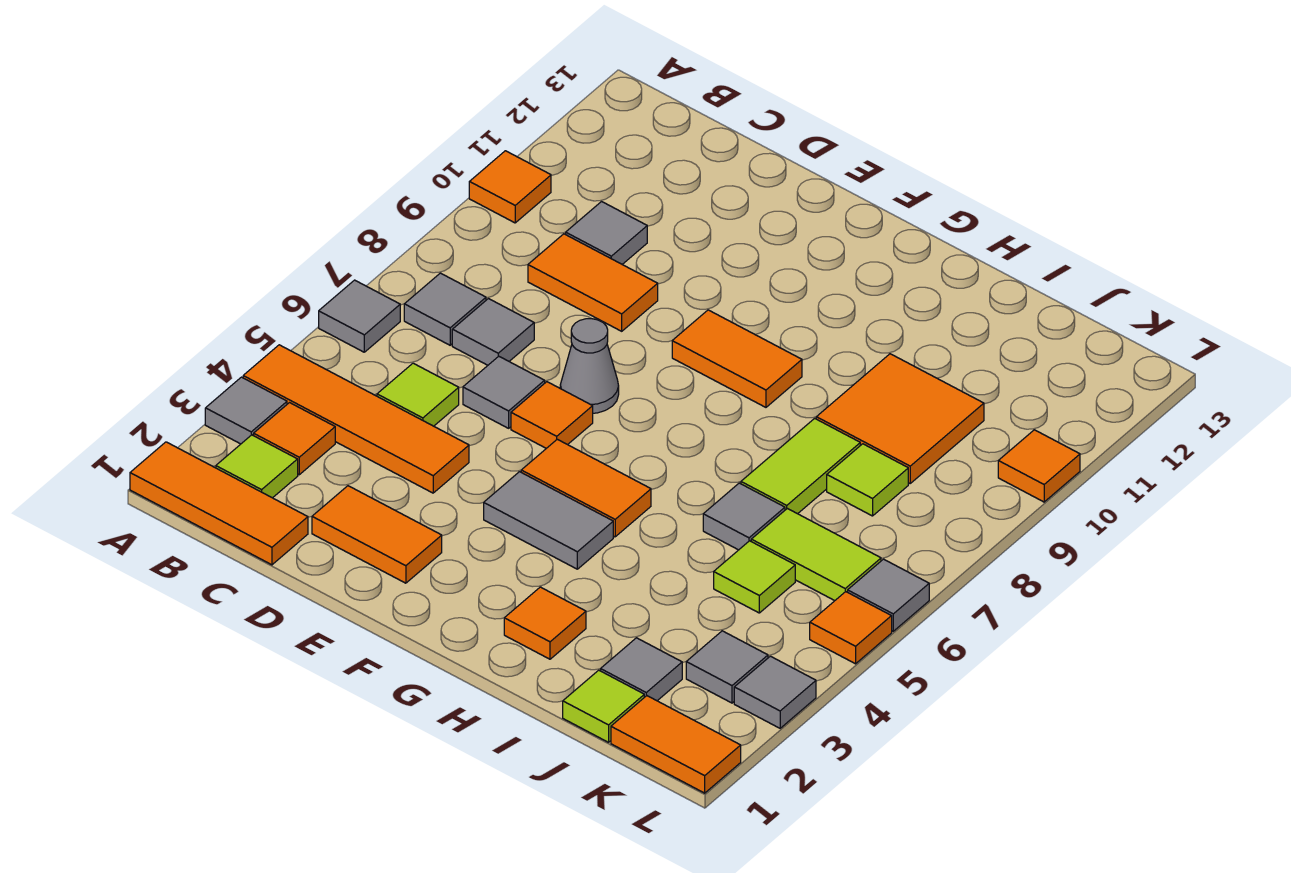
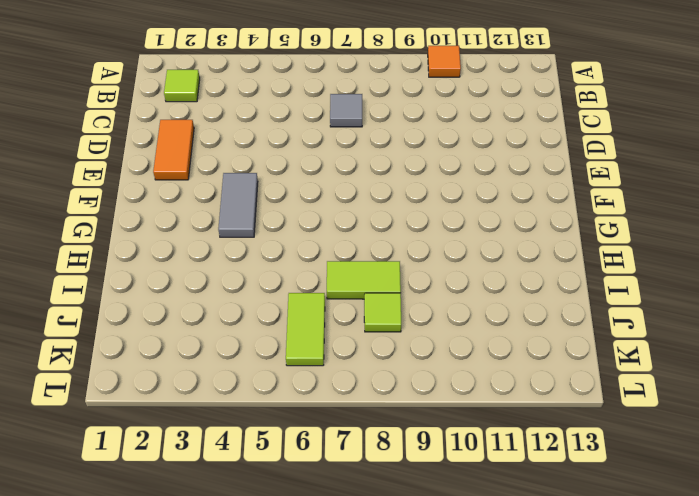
none -> orange 1x3 tile [130,442,308,565]
none -> grey 1x1 tile [205,377,287,444]
none -> orange 1x4 tile [243,345,469,493]
none -> grey 1x1 tile [319,280,400,352]

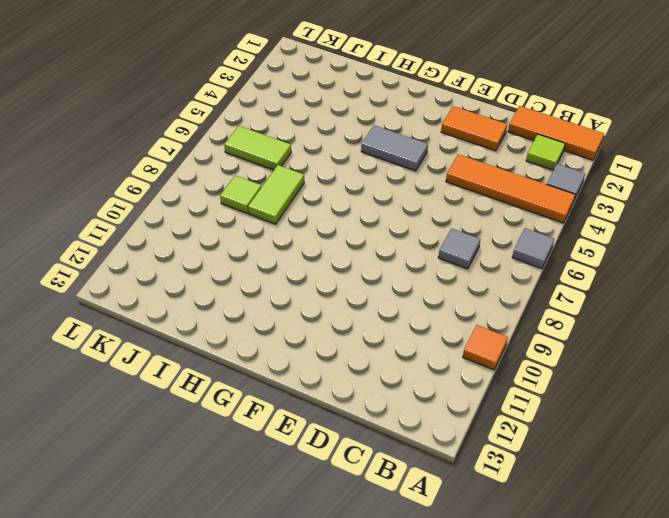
none -> orange 1x1 tile [254,403,335,475]
none -> grey 1x1 tile [404,273,486,345]
none -> lime 1x1 tile [377,363,459,426]
none -> orange 1x2 tile [528,234,658,331]

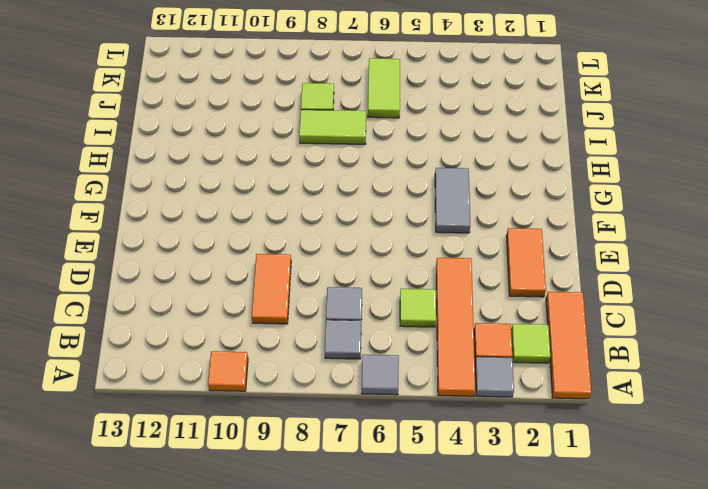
none -> grey 1x1 tile [566,202,647,264]
none -> grey 1x1 tile [463,356,545,428]
none -> orange 1x1 tile [511,382,593,448]
none -> grey 1x1 cone [560,319,619,413]

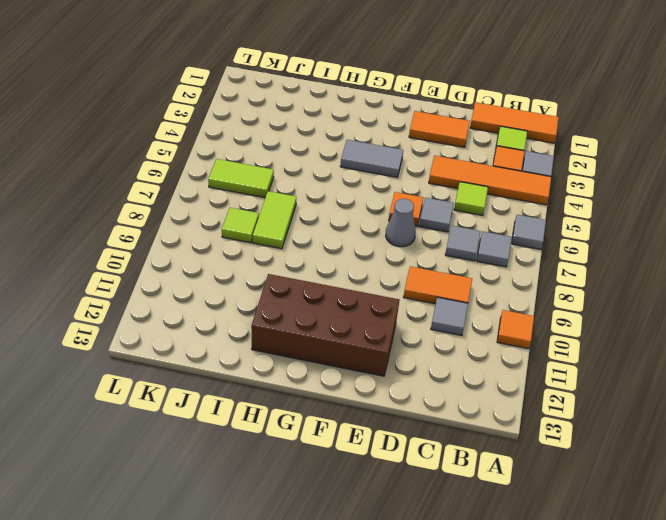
brown 2x4 brick [251,274,399,376] -> none
none -> orange 1x2 tile [521,439,651,537]
none -> orange 1x2 tile [672,310,802,407]
none -> orange 1x1 tile [504,587,586,659]
none -> grey 1x1 tile [703,483,785,550]

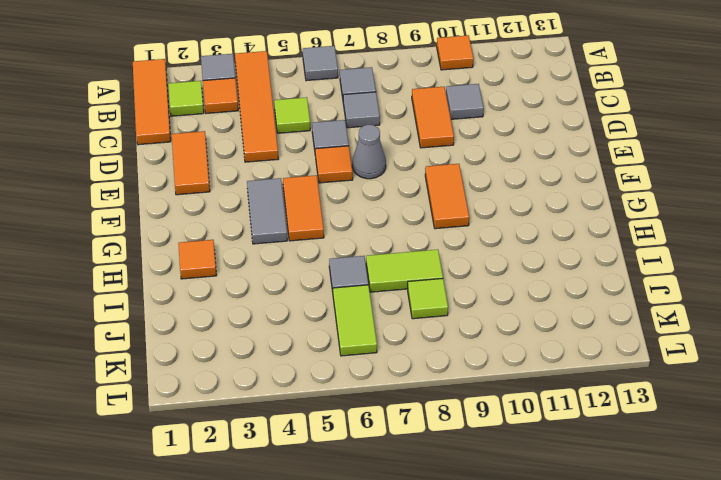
none -> orange 2x2 tile [816,354,984,483]
none -> lime 1x1 tile [563,670,644,742]
none -> grey 1x1 tile [601,638,682,701]
none -> lime 1x1 tile [714,541,795,613]

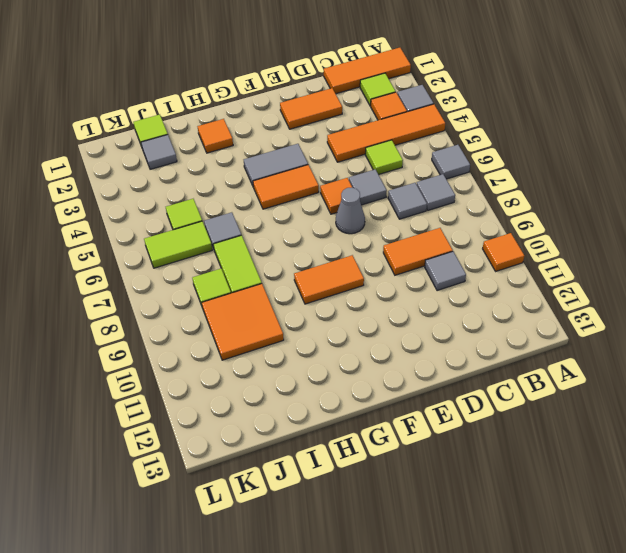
none -> orange 1x2 tile [611,696,741,793]
none -> grey 1x1 tile [686,631,768,703]
none -> grey 1x1 tile [734,656,816,728]
none -> orange 1x1 tile [810,592,892,664]

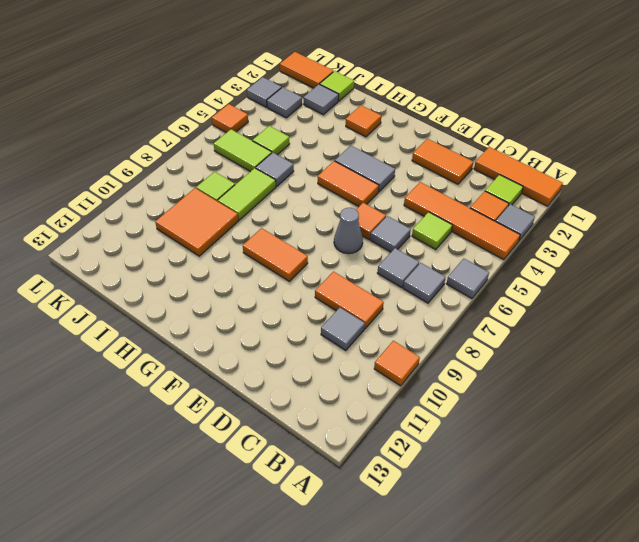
none -> grey 1x1 tile [848,559,929,631]
none -> orange 1x1 tile [998,430,1080,502]

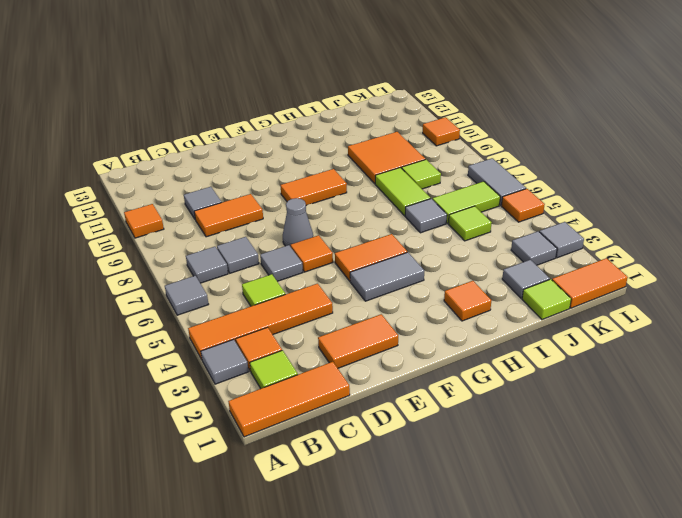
grey 1x2 tile [468,158,526,205] -> grey 1x1 tile [848,559,929,631]

